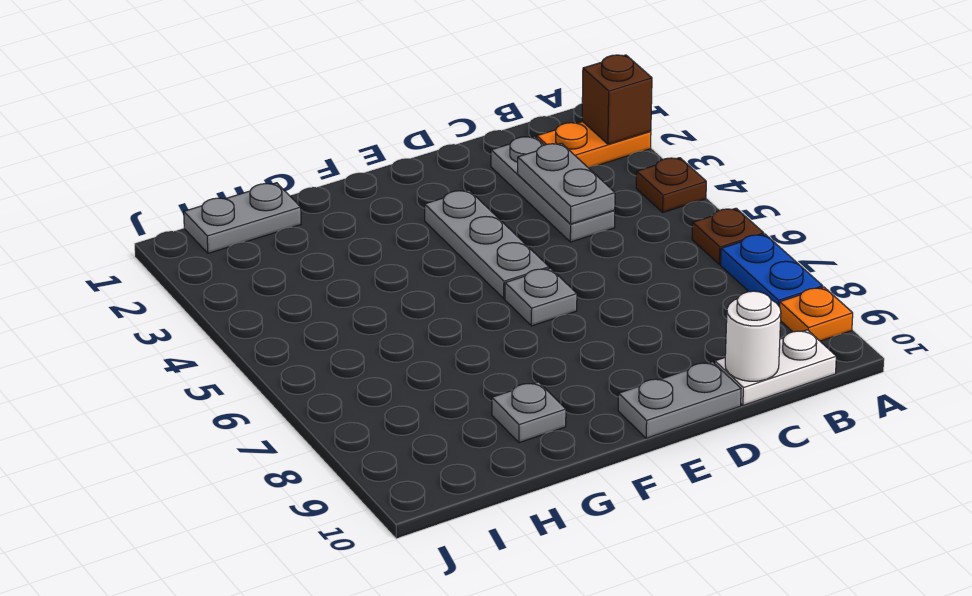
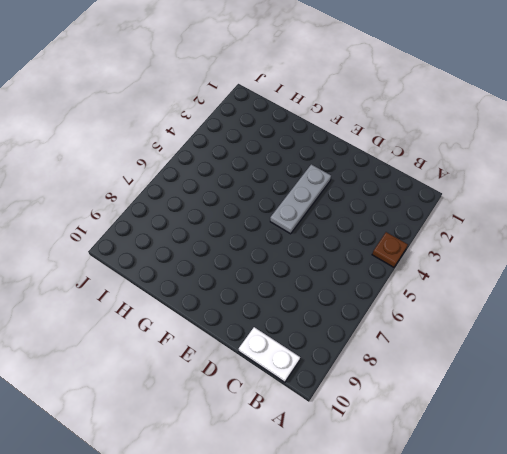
none -> orange 1x2 plate [537,122,651,167]
none -> brown 1x1 plate [692,208,764,264]
none -> blue 1x2 plate [721,234,823,307]

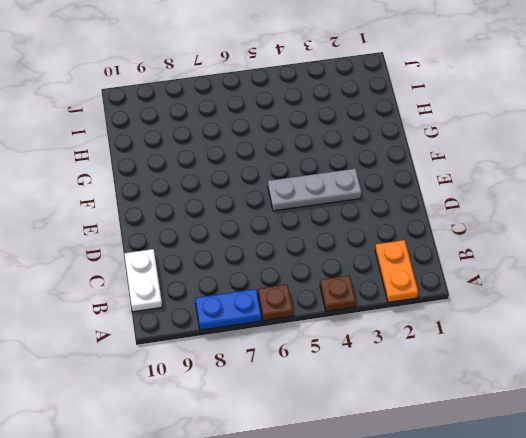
none -> orange 1x1 plate [780,287,853,341]
none -> grey 1x3 plate [491,136,615,242]
none -> grey 1x2 plate [618,362,741,438]

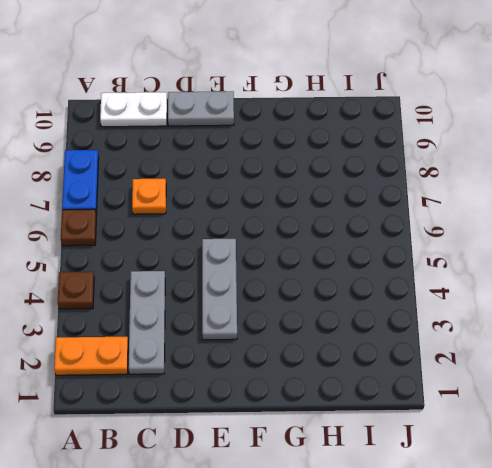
orange 1x1 plate [132,179,166,214] -> orange 1x1 plate moved to [780,287,853,341]
none -> grey 1x1 plate [505,268,577,326]
none -> grey 1x1 plate [492,382,566,443]
none -> grey 1x2 plate [184,183,301,253]

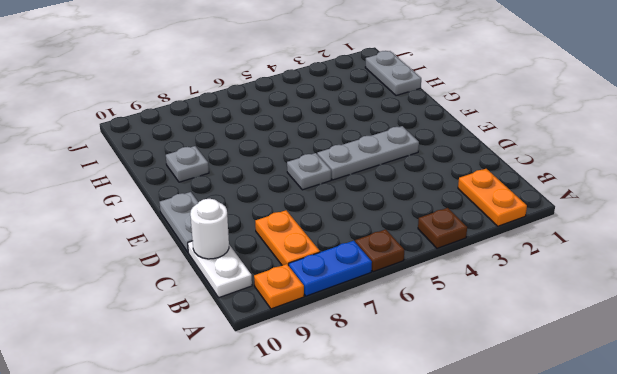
orange 1x2 plate [255,210,320,266] -> none
none -> grey 1x3 plate [491,136,615,242]
none -> brown 1x1 brick [582,55,652,144]
none -> grey 1x2 plate [518,143,615,224]

